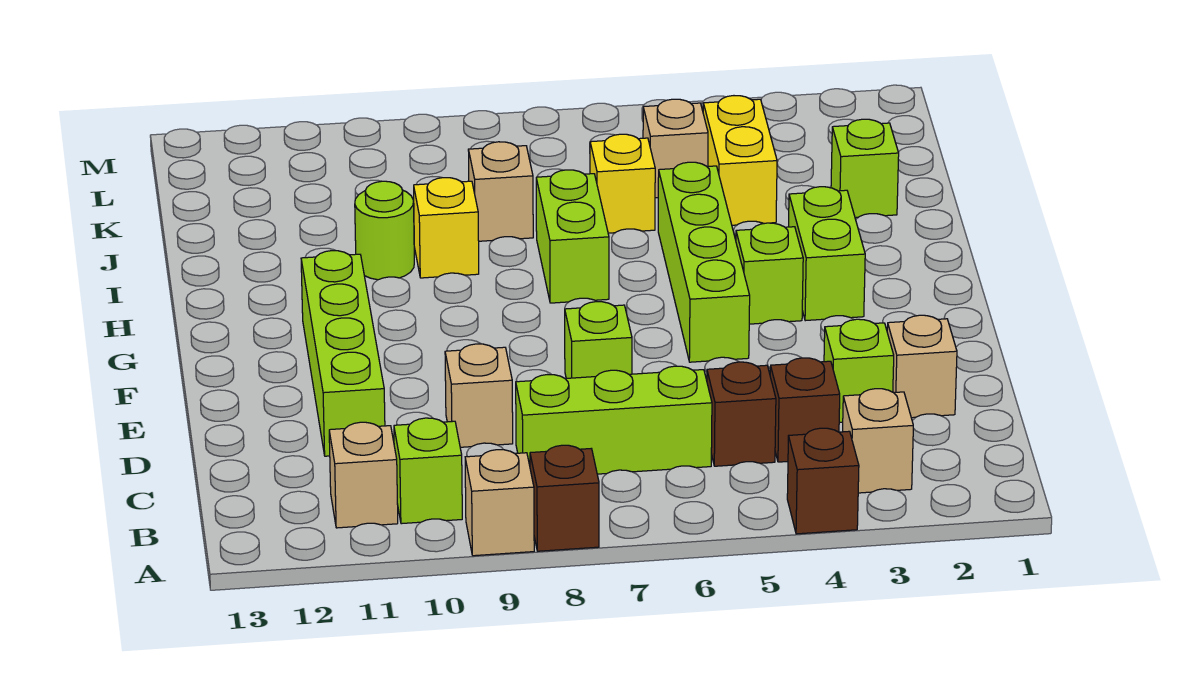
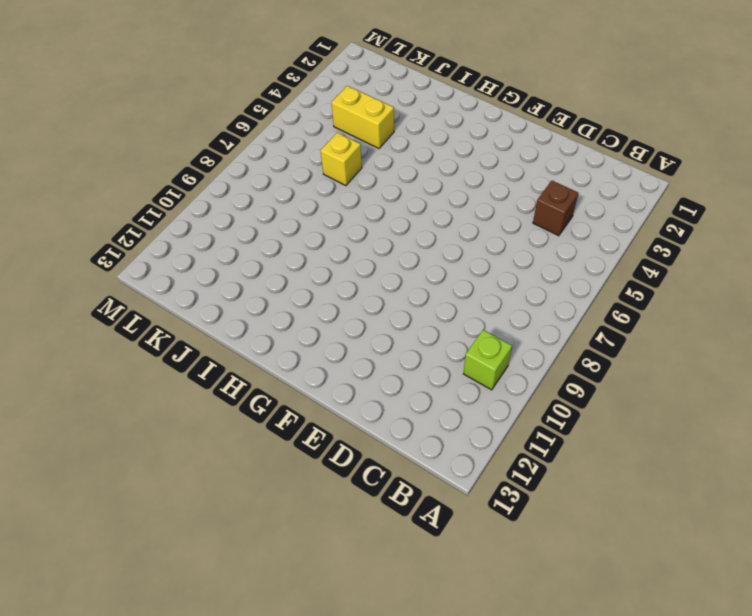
none -> brown 1x1 brick [787,428,859,534]
none -> brown 1x1 brick [530,445,599,551]
none -> tan 1x1 brick [465,450,534,556]

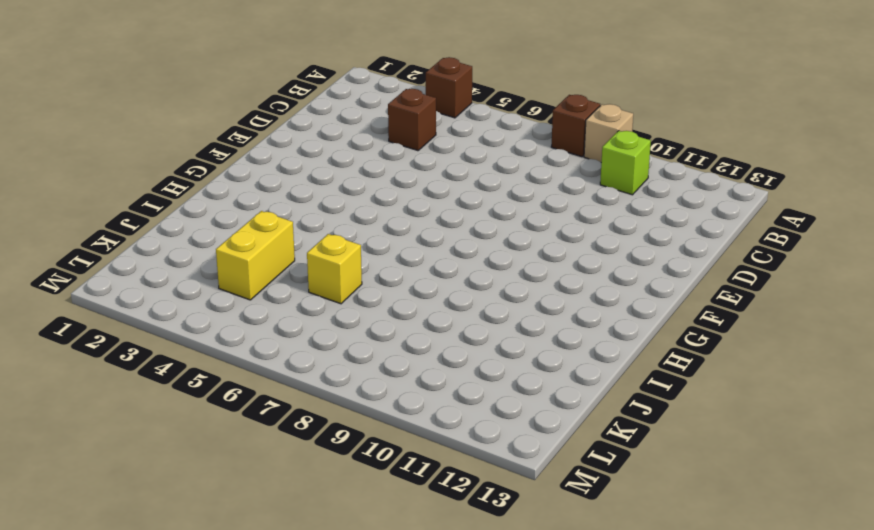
none -> tan 1x1 brick [843,389,913,493]
none -> tan 1x1 brick [329,422,398,528]
none -> brown 1x1 brick [707,362,776,466]

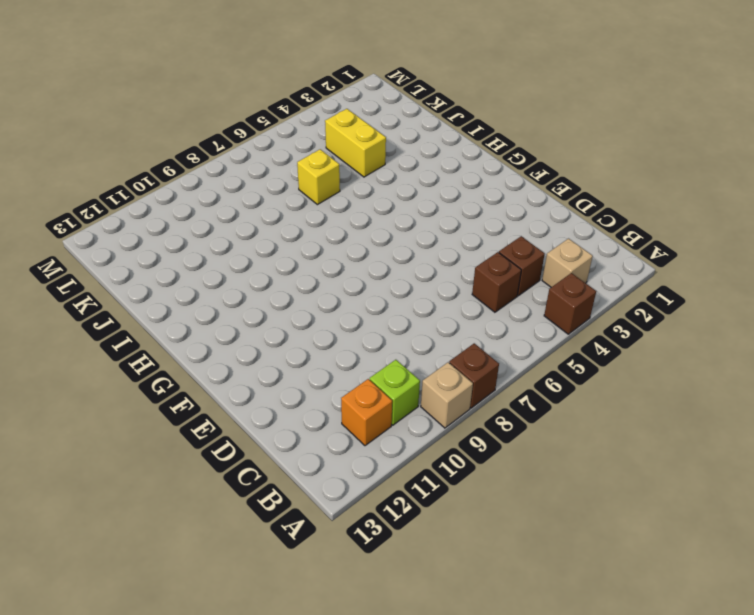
orange 1x1 brick [341,379,392,446] -> tan 1x1 brick [329,422,398,528]
none -> lime 1x3 brick [516,366,712,474]
none -> tan 1x1 brick [887,315,957,418]
none -> lime 1x1 brick [824,319,894,422]

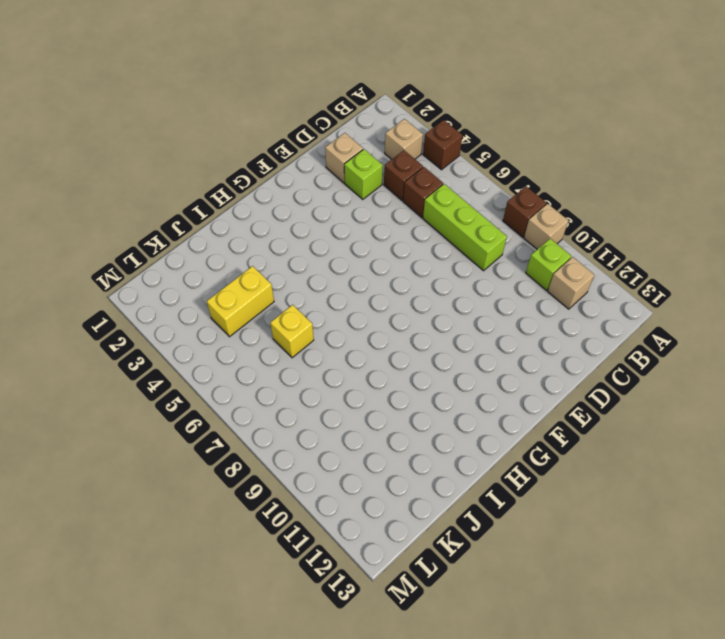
none -> tan 1x1 brick [445,344,513,447]
none -> lime 1x4 brick [301,251,385,456]
none -> lime 1x1 brick [565,302,632,378]

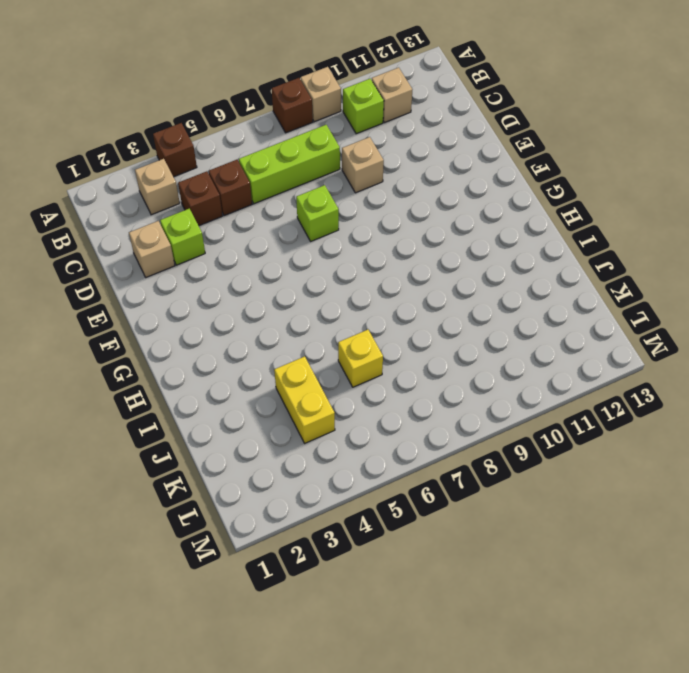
none -> lime 1x4 brick [301,251,385,456]
none -> lime 1x4 brick [658,162,750,362]
none -> lime 1x2 brick [789,187,865,321]

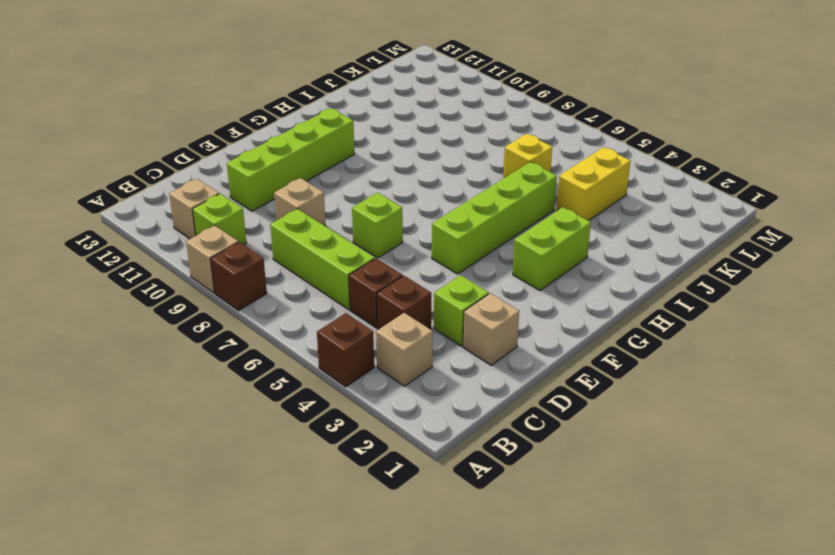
none -> lime 1x1 brick [736,223,803,324]
none -> lime 1x2 brick [536,170,609,303]
none -> yellow 1x1 brick [413,178,479,278]

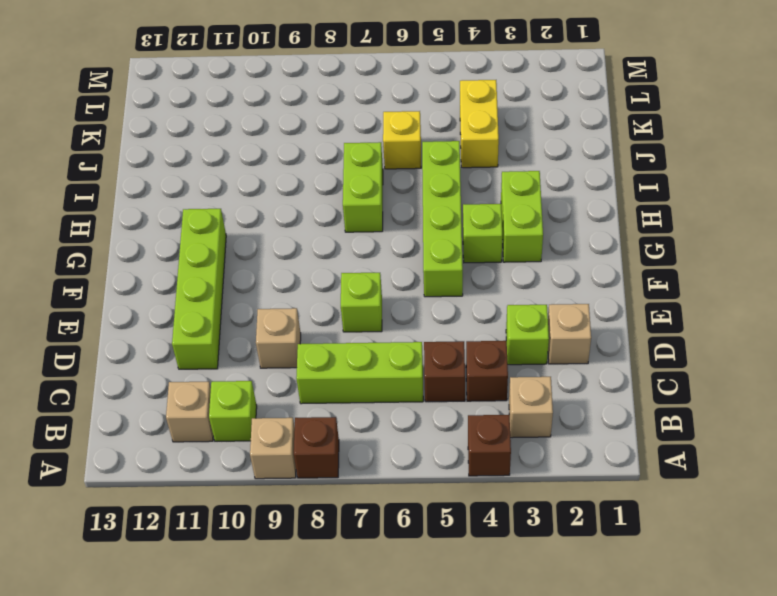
none -> yellow 1x1 brick [413,178,479,278]
none -> lime 1x1 round brick [355,181,414,280]
none -> lime 1x1 brick [831,119,899,218]

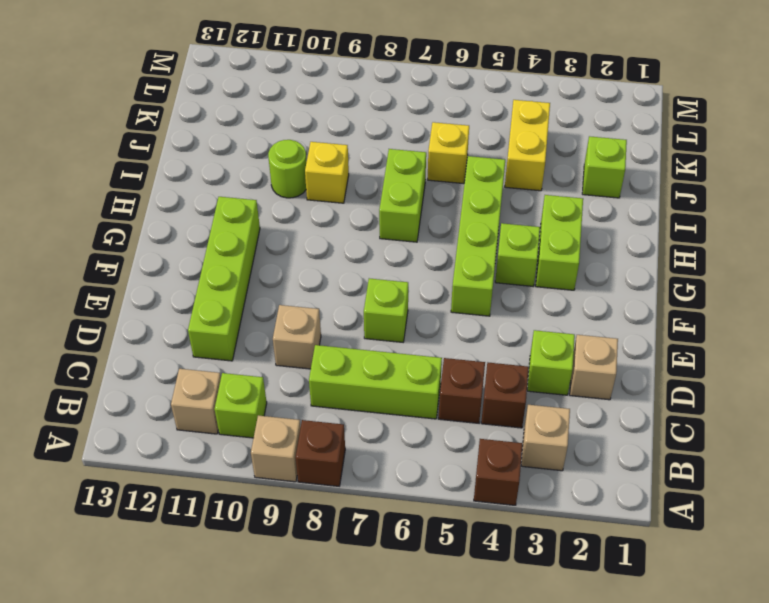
none -> tan 1x1 brick [468,142,533,241]
none -> tan 1x1 brick [643,99,708,198]

